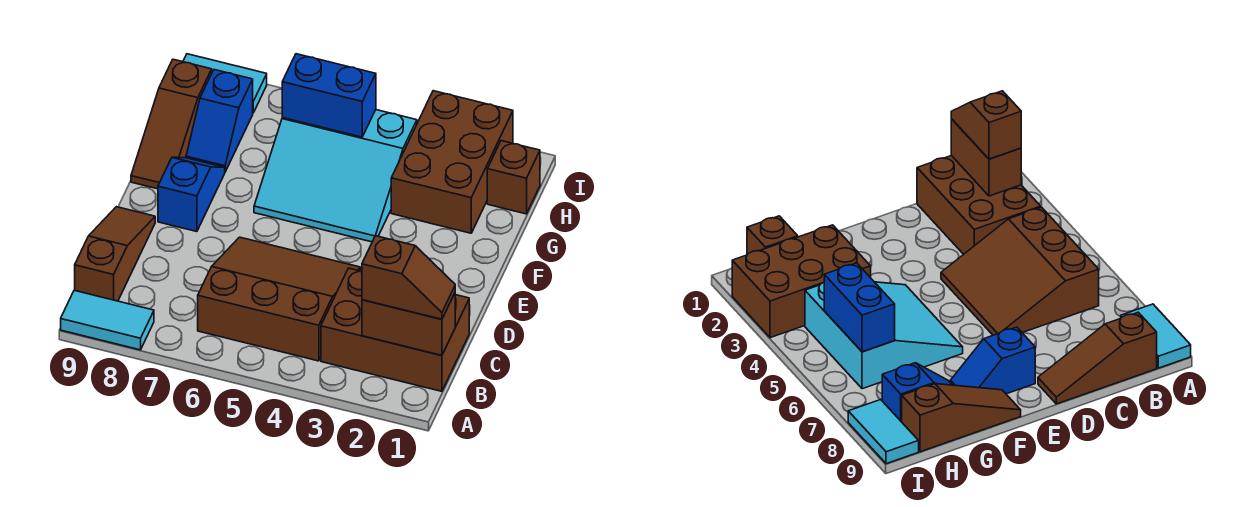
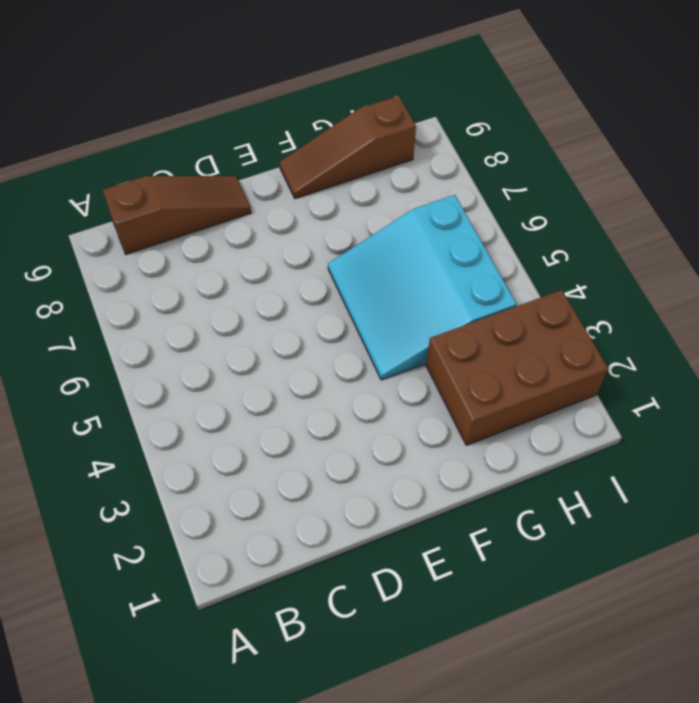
none -> cyan 1x2 tile [61,290,154,350]
none -> brown 2x3 brick [321,268,469,391]
none -> brown 3x3 slope [198,237,360,361]

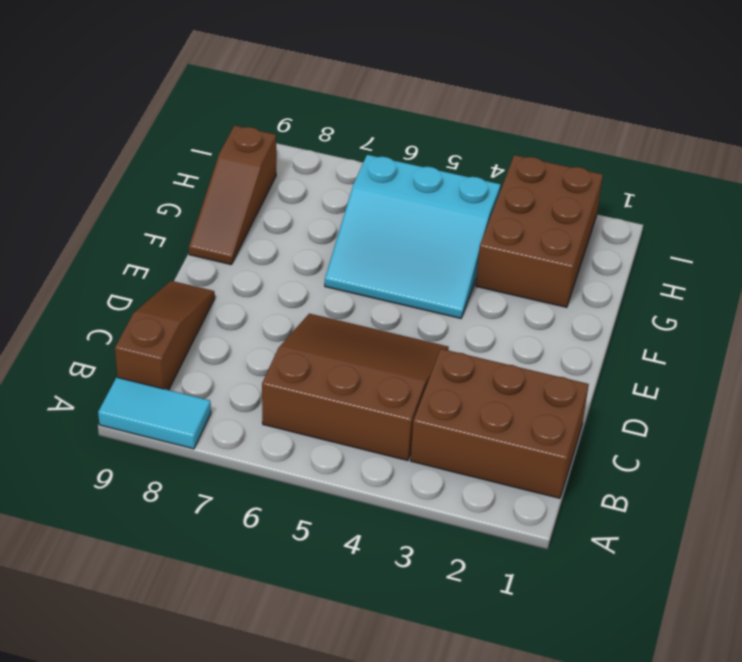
none -> blue 1x2 slope [158,157,225,232]
none -> blue 1x2 slope [186,70,253,172]
none -> brown 1x1 brick [487,141,540,214]

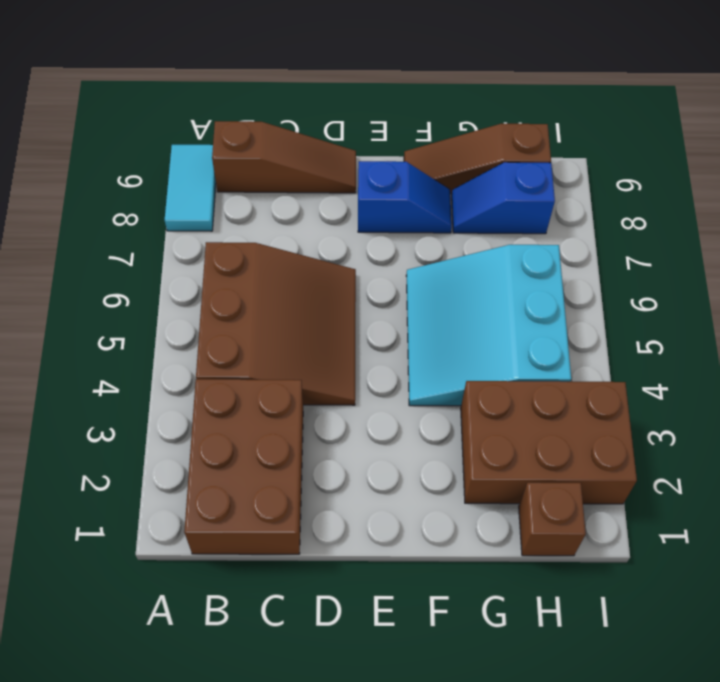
none -> cyan 1x2 tile [183,54,267,113]
none -> brown 1x2 brick [362,293,455,355]
none -> blue 1x2 brick [282,54,376,137]

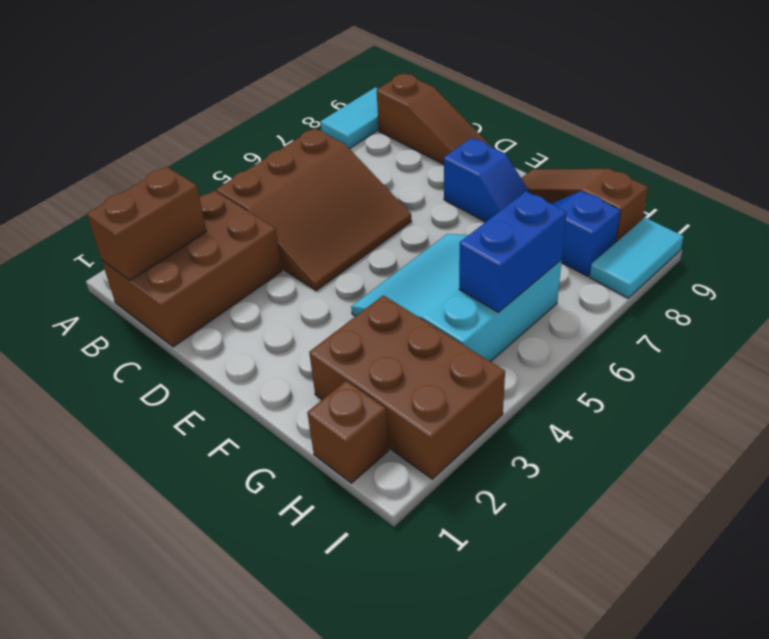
none -> brown 1x2 slope [362,236,455,319]

